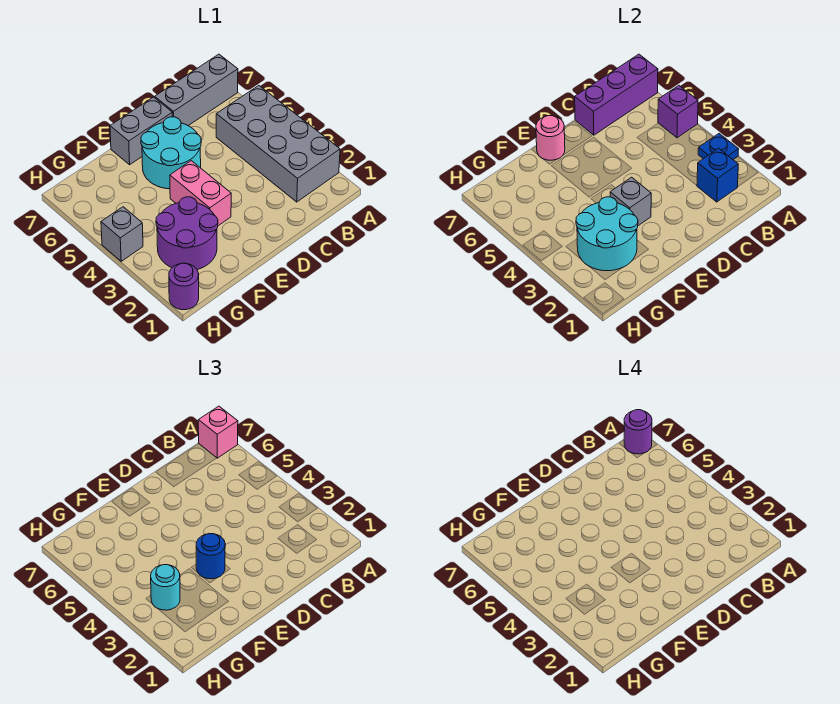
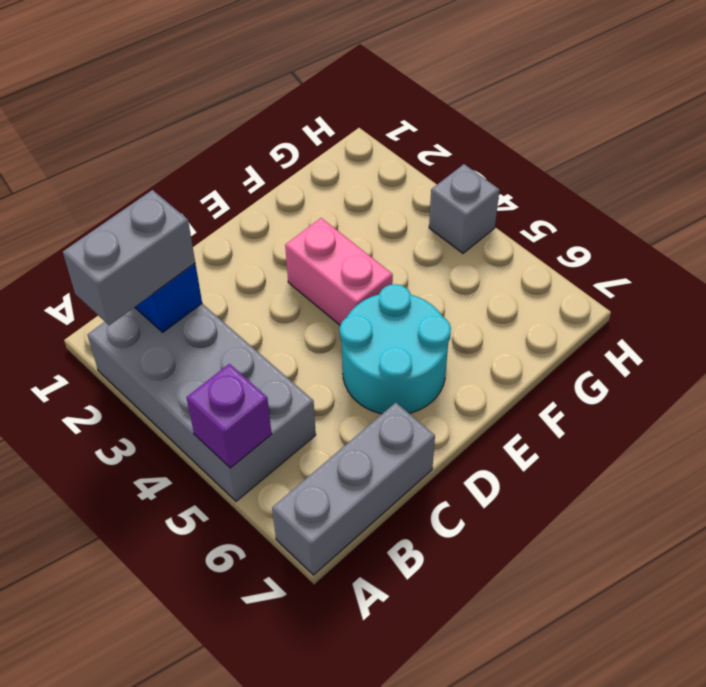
grey 1x2 brick [63,190,195,325] -> grey 1x2 brick moved to [110,97,172,165]
none -> purple 2x2 round brick [156,197,218,270]
none -> purple 1x1 round brick [169,263,199,310]
none -> blue 1x1 plate [698,134,739,159]

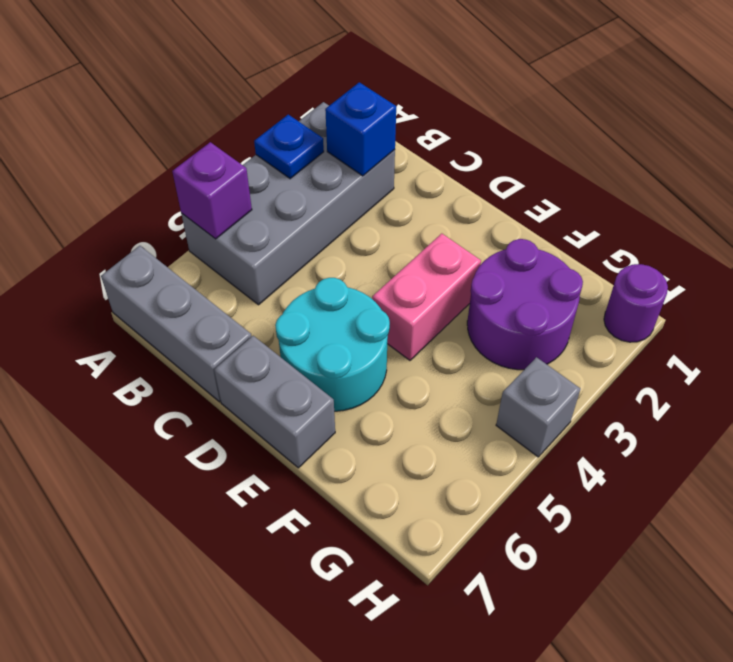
none -> purple 1x3 brick [575,54,658,135]
none -> grey 1x1 brick [610,177,651,226]
none -> pink 1x1 round brick [536,116,565,160]

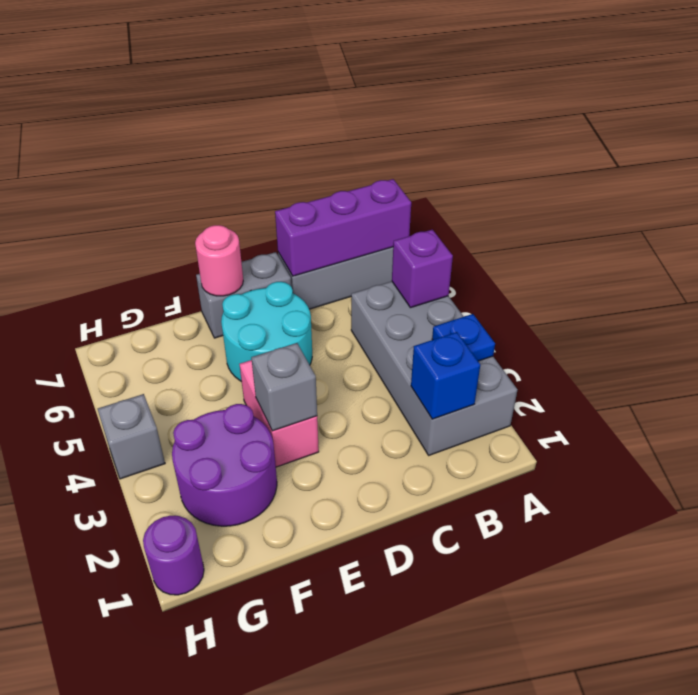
none -> cyan 2x2 round brick [576,197,638,271]
none -> pink 1x1 brick [198,406,238,458]
none -> blue 1x1 round brick [196,534,225,579]

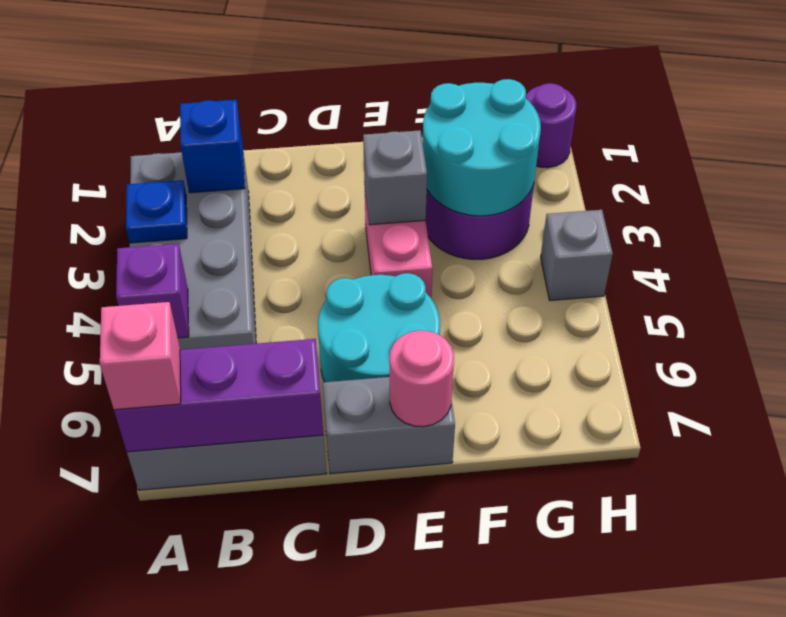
none -> blue 1x1 round brick [196,534,225,579]
none -> cyan 1x1 round brick [151,565,180,610]
none -> purple 1x1 round brick [624,410,652,454]

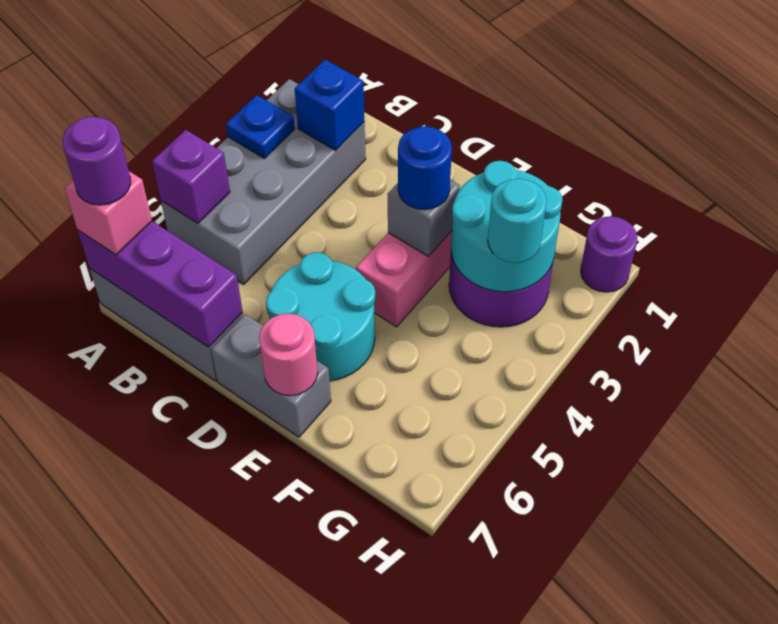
none -> grey 1x1 brick [101,207,143,261]

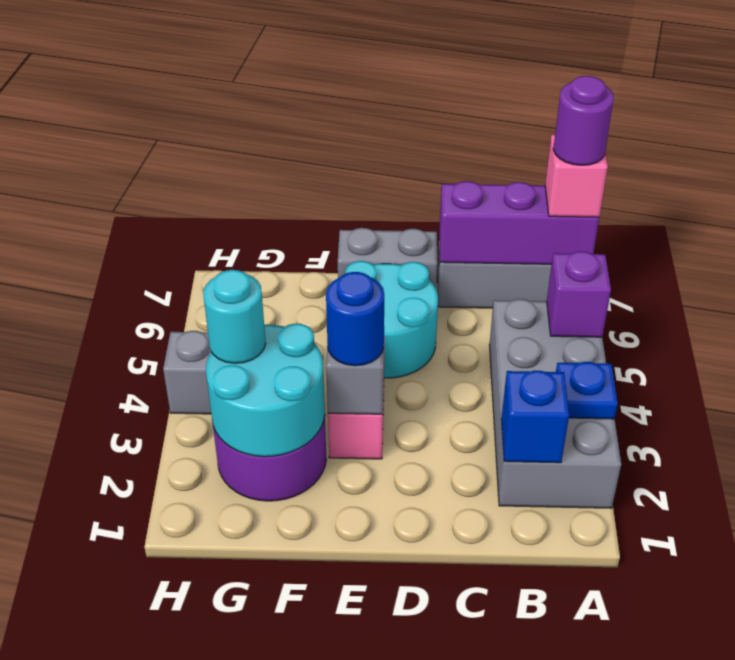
none -> purple 1x1 round brick [169,263,199,310]
none -> pink 1x1 round brick [536,116,565,160]

